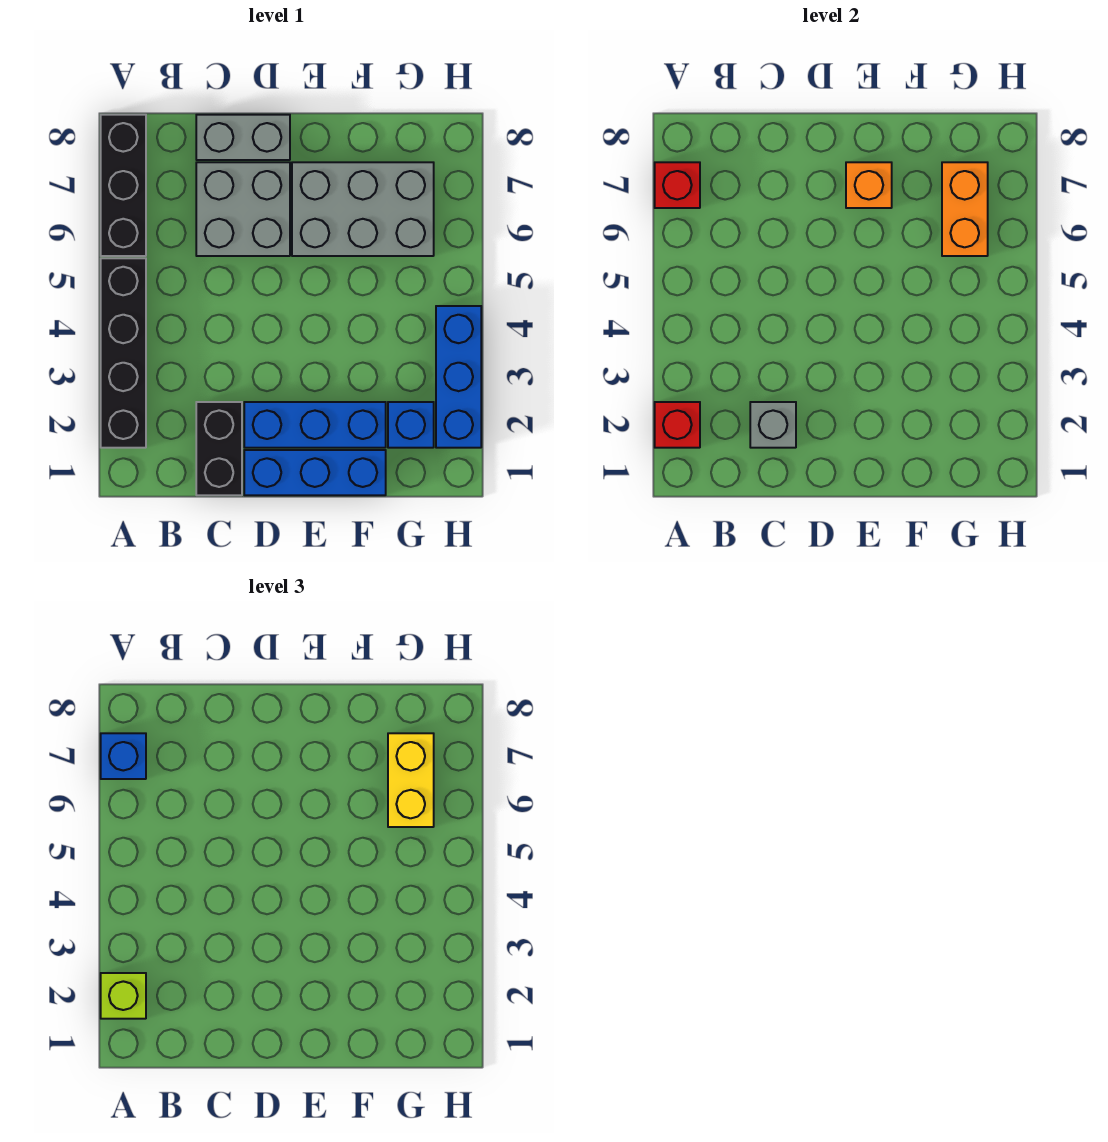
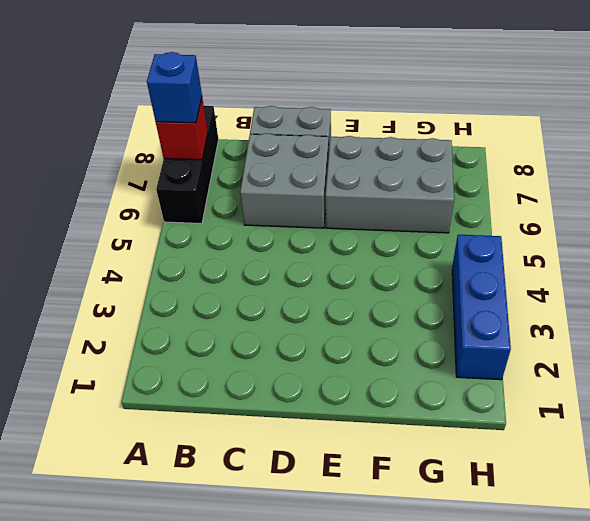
none -> black 1x4 brick [101,258,146,448]
none -> black 1x2 brick [196,402,242,495]
none -> blue 1x3 brick [244,450,386,495]

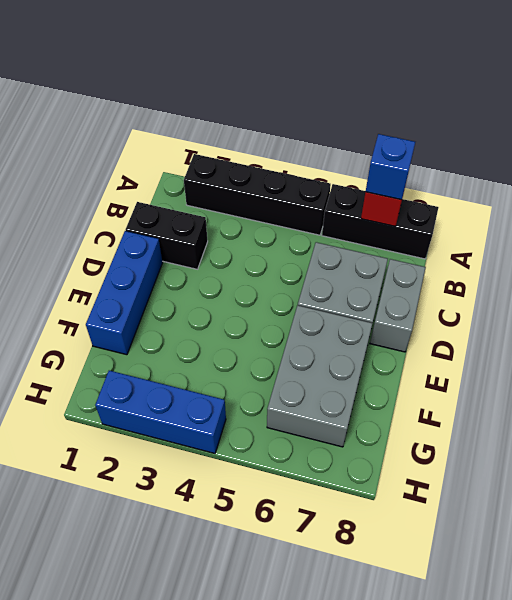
none -> blue 1x3 brick [244,402,386,448]
none -> blue 1x1 brick [388,402,434,448]
none -> red 1x1 brick [655,402,700,448]

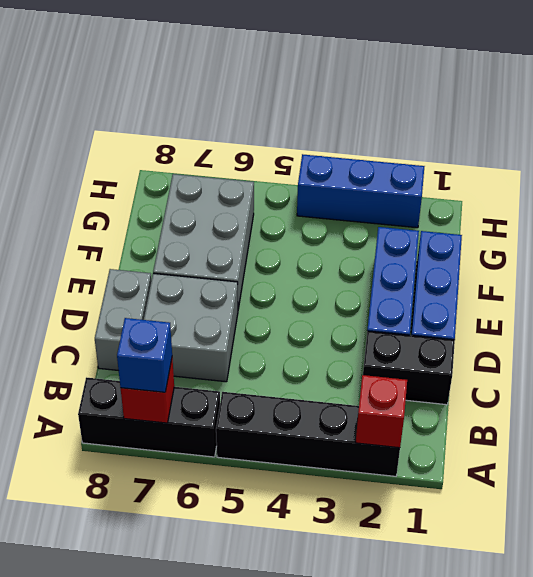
none -> blue 1x1 brick [388,402,434,448]
none -> grey 1x1 brick [750,402,796,448]
none -> orange 1x1 brick [846,162,892,208]

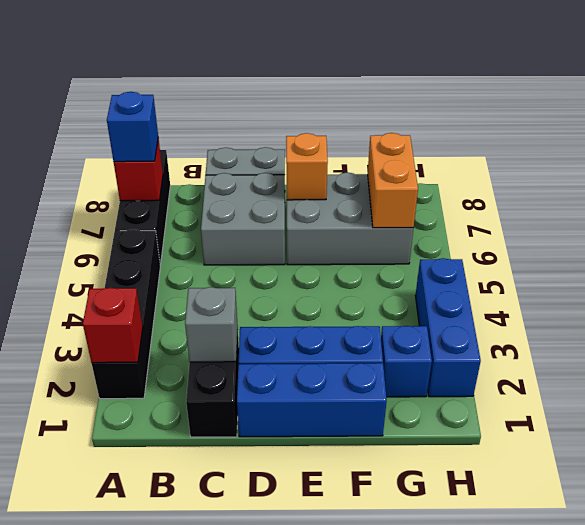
none -> lime 1x1 brick [101,973,146,1019]
none -> yellow 1x2 brick [388,733,434,827]

